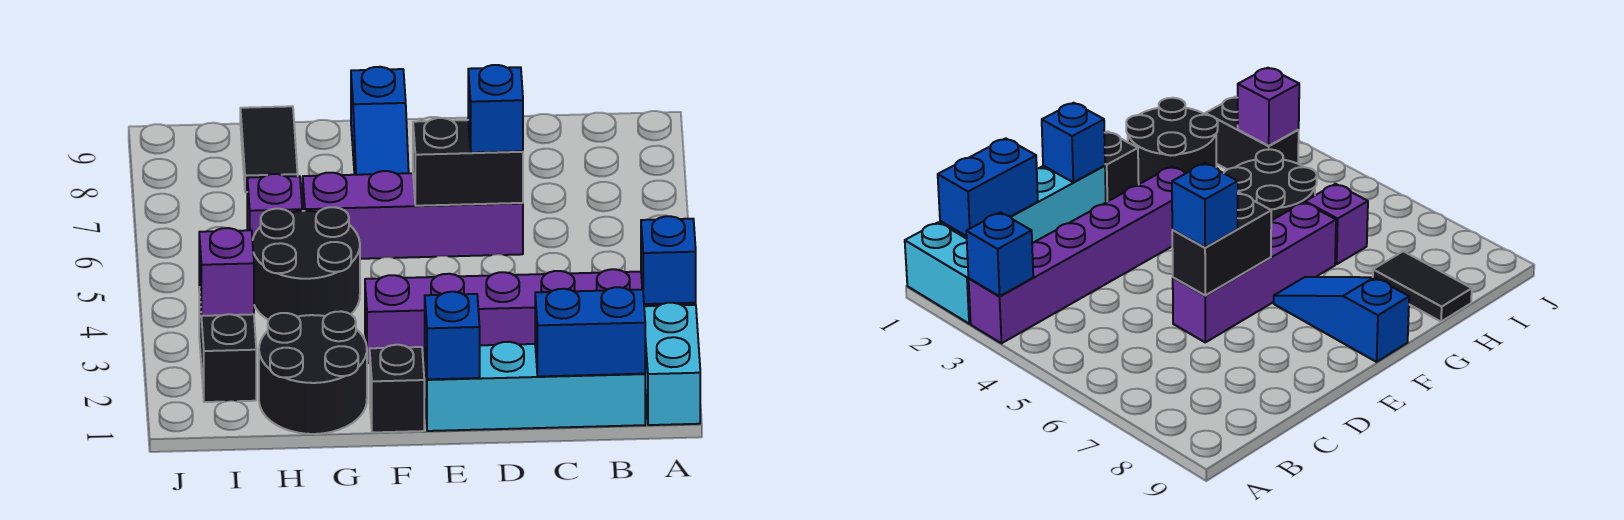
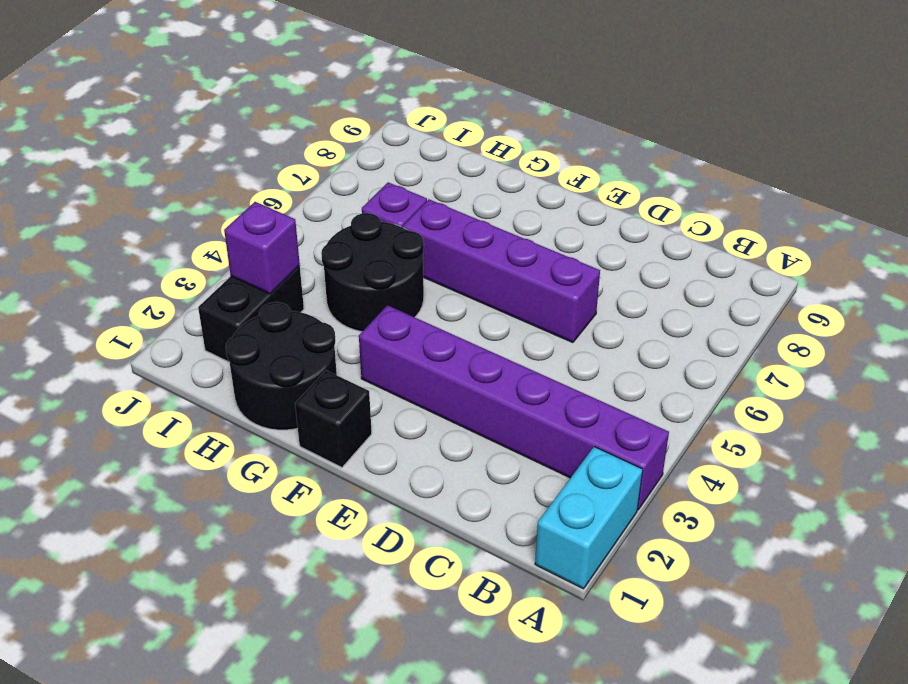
none -> cyan 1x4 brick [425,342,645,431]
none -> blue 1x3 slope [351,67,409,175]
none -> black 1x2 tile [240,106,298,192]

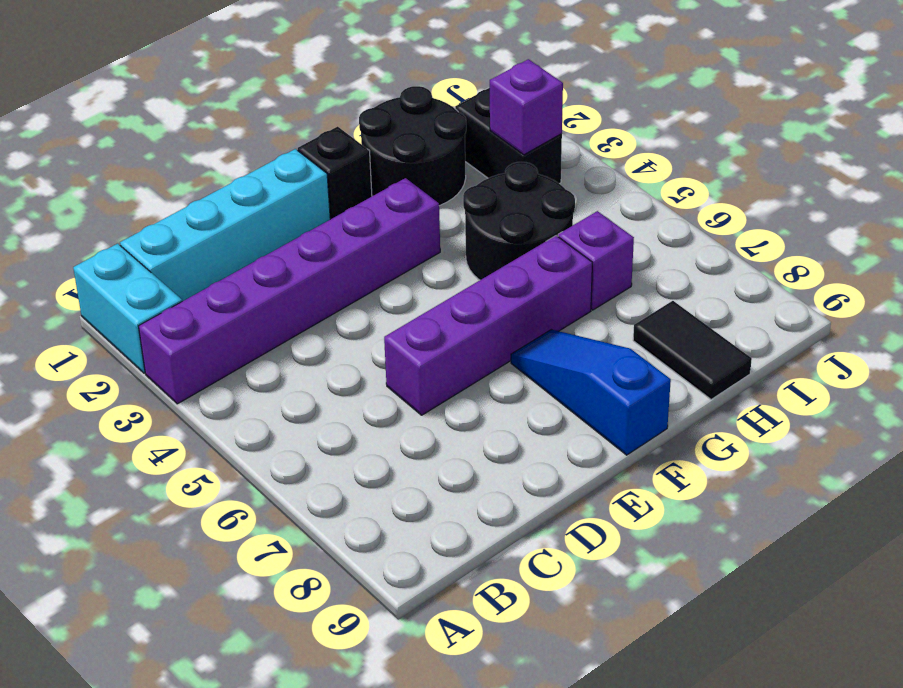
none -> blue 1x1 brick [641,216,696,304]
none -> blue 1x2 brick [535,287,645,376]
none -> black 1x2 brick [413,118,523,206]

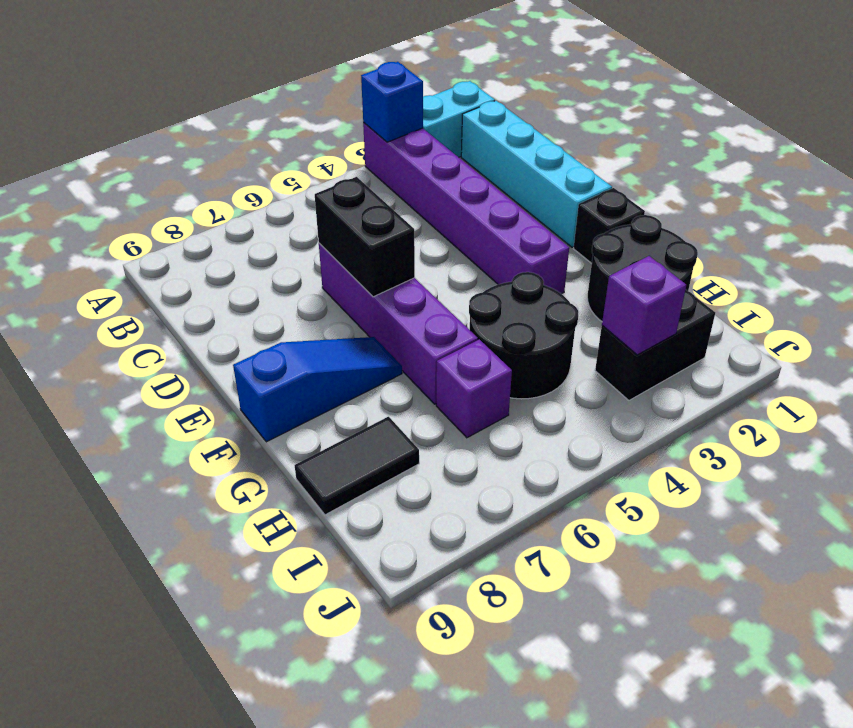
none -> blue 1x2 brick [535,287,645,376]
none -> blue 1x1 brick [425,292,480,379]
none -> blue 1x1 brick [468,65,523,153]

